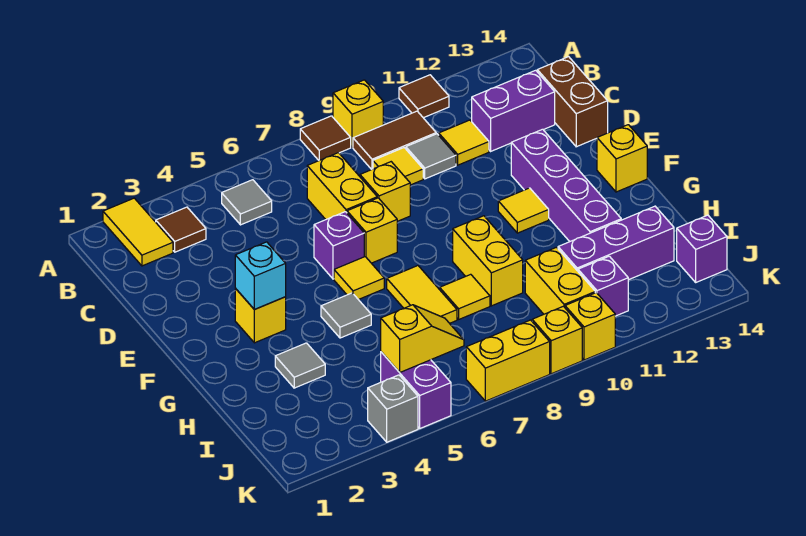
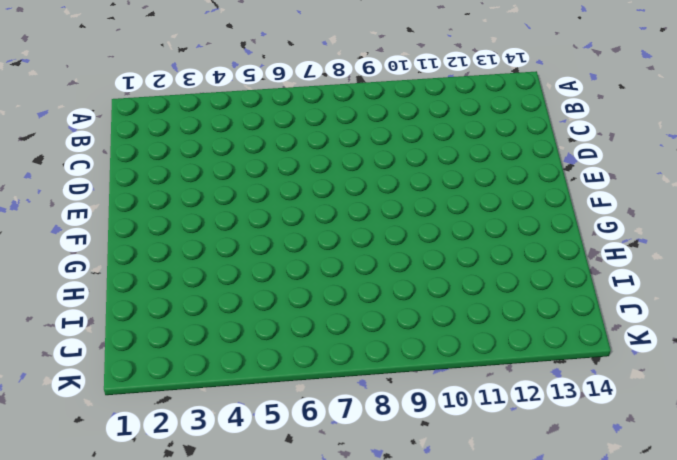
none -> yellow 1x2 tile [103,198,173,266]
none -> brown 1x1 tile [300,116,351,160]
none -> yellow 1x1 brick [333,80,383,147]
none -> brown 1x1 tile [399,75,449,118]

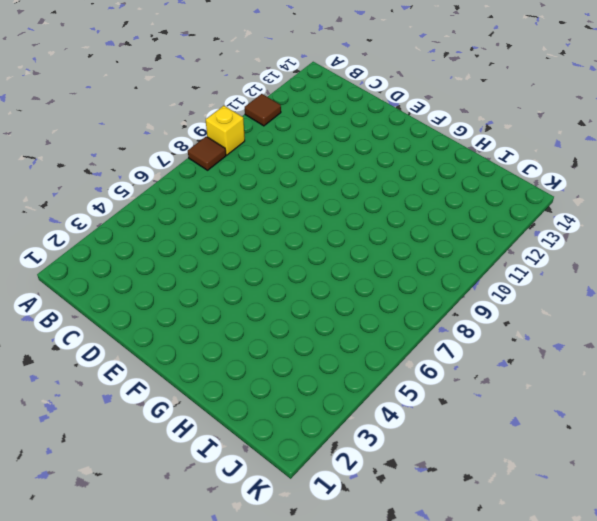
none -> yellow 1x2 tile [103,198,173,266]
none -> brown 1x1 tile [156,207,206,252]
none -> grey 1x1 tile [222,180,272,225]
none -> brown 1x2 tile [353,111,436,170]

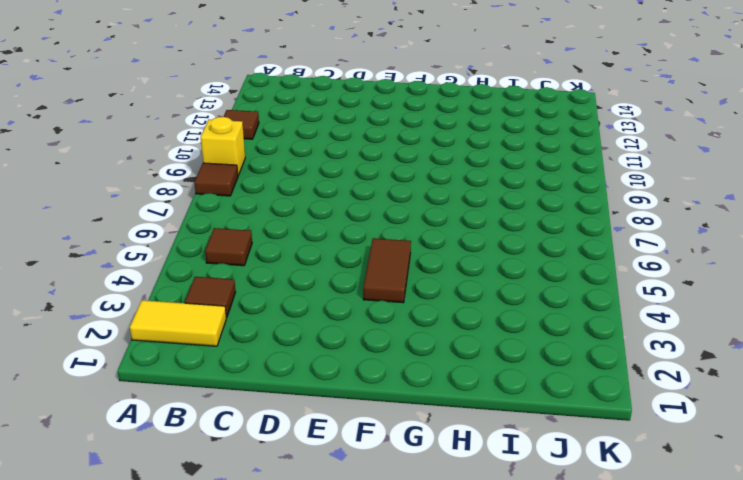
brown 1x1 tile [205,228,252,266] -> grey 1x1 tile [222,180,272,225]
brown 1x2 tile [363,238,411,303] -> brown 1x2 tile moved to [353,111,436,170]
none -> yellow 1x2 brick [307,153,377,219]
none -> yellow 1x1 tile [373,148,423,185]
none -> grey 1x1 tile [406,134,456,179]
none -> yellow 1x1 tile [439,120,489,165]

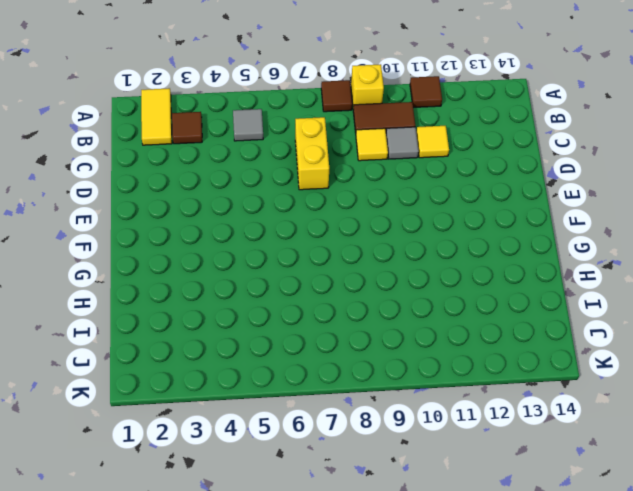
none -> purple 1x2 brick [472,70,555,151]
none -> brown 1x2 brick [537,57,608,147]
none -> yellow 1x1 brick [360,162,410,221]
none -> purple 1x1 brick [314,212,364,279]

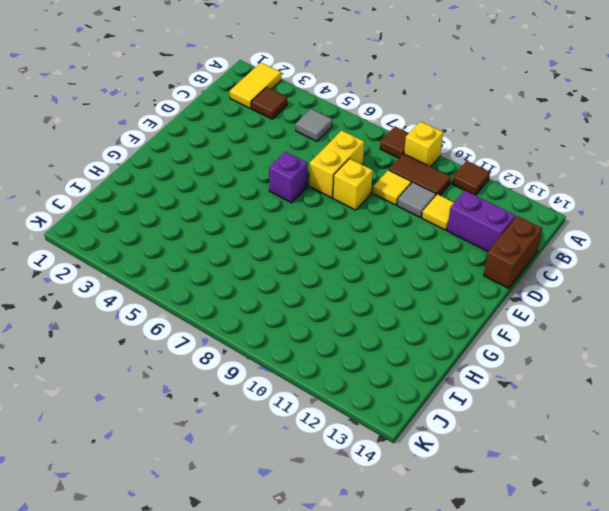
none -> yellow 1x1 brick [347,198,397,263]
none -> purple 1x4 brick [511,129,621,241]
none -> yellow 1x1 brick [235,289,286,343]
none -> yellow 1x1 tile [334,257,384,300]

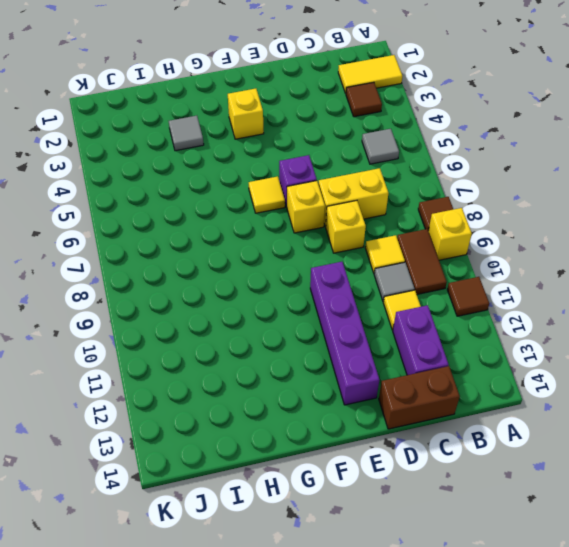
purple 1x4 brick [310,262,379,405] -> purple 1x4 brick turned to [511,129,621,241]
none -> yellow 1x1 tile [498,188,549,233]
none -> yellow 1x1 brick [597,125,647,192]
none -> grey 1x1 tile [321,293,371,338]
none -> yellow 1x2 tile [387,266,457,323]

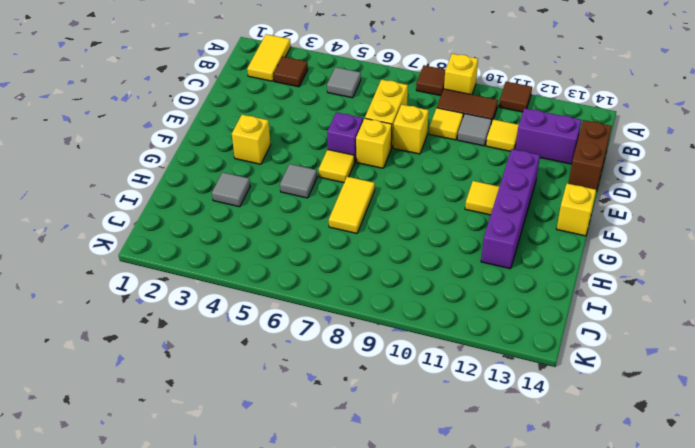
none -> yellow 1x2 brick [453,216,523,306]
none -> yellow 1x1 tile [440,274,490,319]
none -> yellow 1x2 brick [525,247,595,314]
none -> purple 1x3 brick [558,206,674,280]

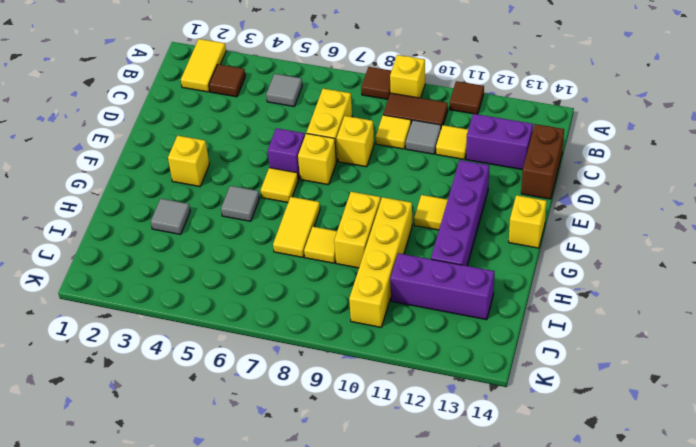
yellow 1x4 brick [349,197,412,327] -> yellow 1x2 brick [525,247,595,314]
none -> purple 1x2 brick [381,352,451,428]
none -> purple 1x1 brick [578,256,628,316]
none -> purple 1x1 brick [677,215,727,282]
none -> grey 1x1 brick [368,375,418,442]

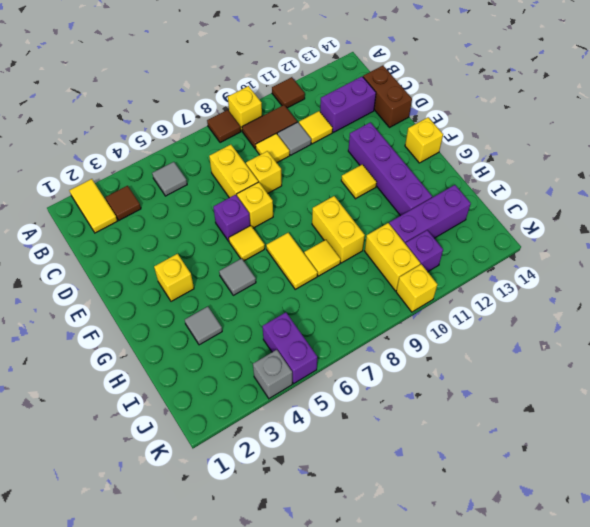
none -> purple 1x1 brick [677,215,727,282]
none -> yellow 1x2 brick [466,320,550,401]
none -> yellow 1x1 brick [532,306,582,374]
none -> cyan 1x1 brick [235,242,286,309]

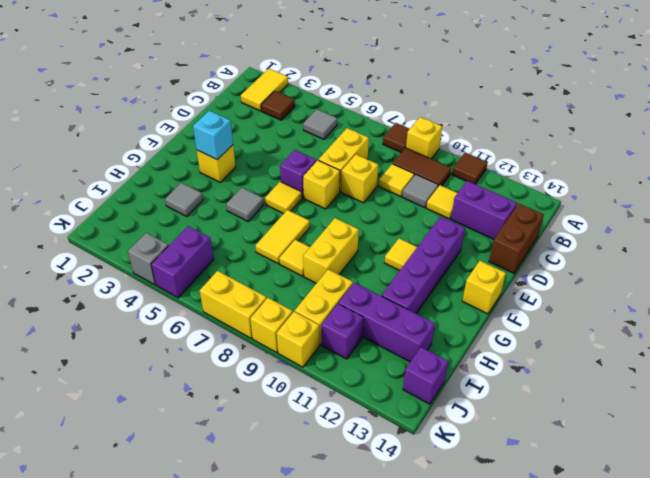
none -> yellow 1x2 slope [381,305,464,372]

